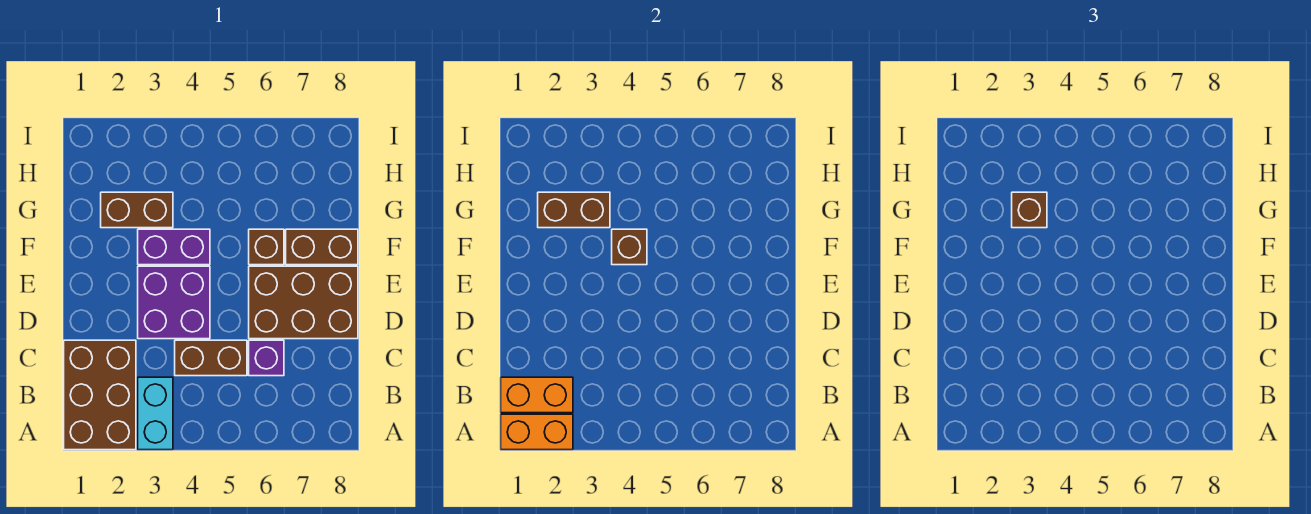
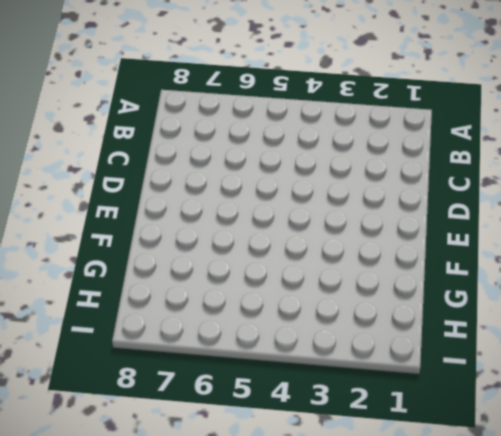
none -> brown 2x3 brick [64,340,136,450]
none -> cyan 1x2 brick [138,377,173,450]
none -> brown 1x2 brick [175,340,247,376]

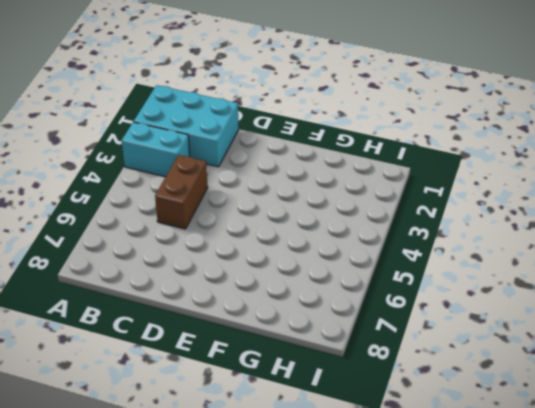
cyan 2x3 brick [134,85,239,167] -> brown 2x3 brick [64,340,136,450]
none -> purple 1x1 brick [249,340,284,376]
none -> purple 2x2 brick [138,266,210,339]
none -> brown 2x3 brick [249,266,358,339]

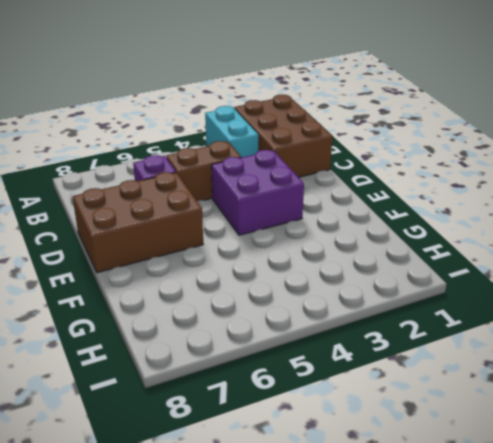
none -> purple 1x2 brick [138,229,210,265]
none -> brown 1x1 brick [249,229,284,265]
none -> brown 1x2 brick [286,229,358,265]

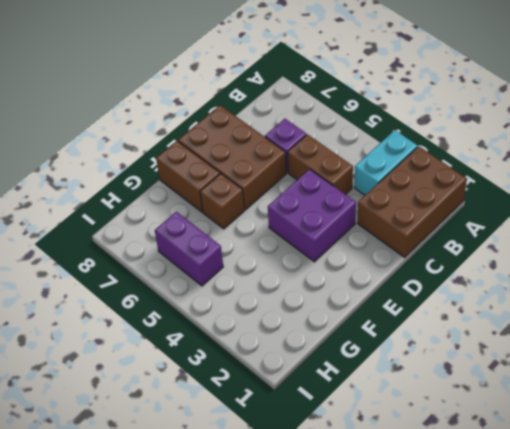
purple 1x2 brick [155,212,223,286] -> purple 1x2 brick moved to [138,229,210,265]
none -> brown 1x2 brick [101,192,173,228]
none -> orange 1x2 brick [501,414,573,450]
none -> orange 1x2 brick [501,377,573,413]

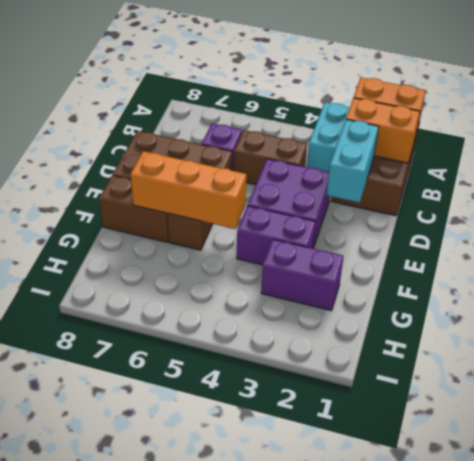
cyan 1x2 brick [327,120,379,203] -> none
orange 1x3 brick [130,151,246,229] -> none
purple 1x2 brick [261,239,343,310] -> brown 1x2 brick [101,192,173,228]
none -> brown 1x1 brick [612,229,647,265]
none -> brown 1x2 brick [538,192,610,228]
none -> brown 1x1 brick [1012,192,1047,228]

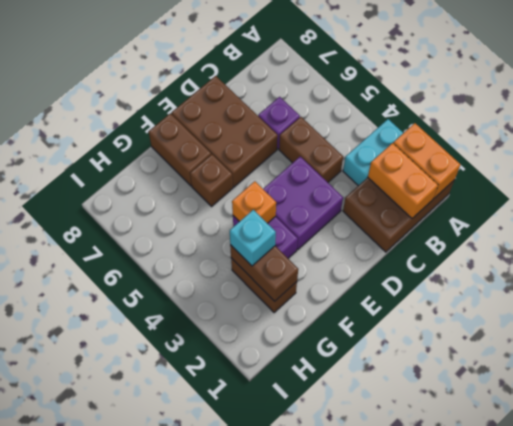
orange 1x1 brick [232,181,276,223] -> brown 1x1 brick [612,229,647,265]
cyan 1x1 brick [230,210,276,266] -> brown 1x1 brick [1012,192,1047,228]

